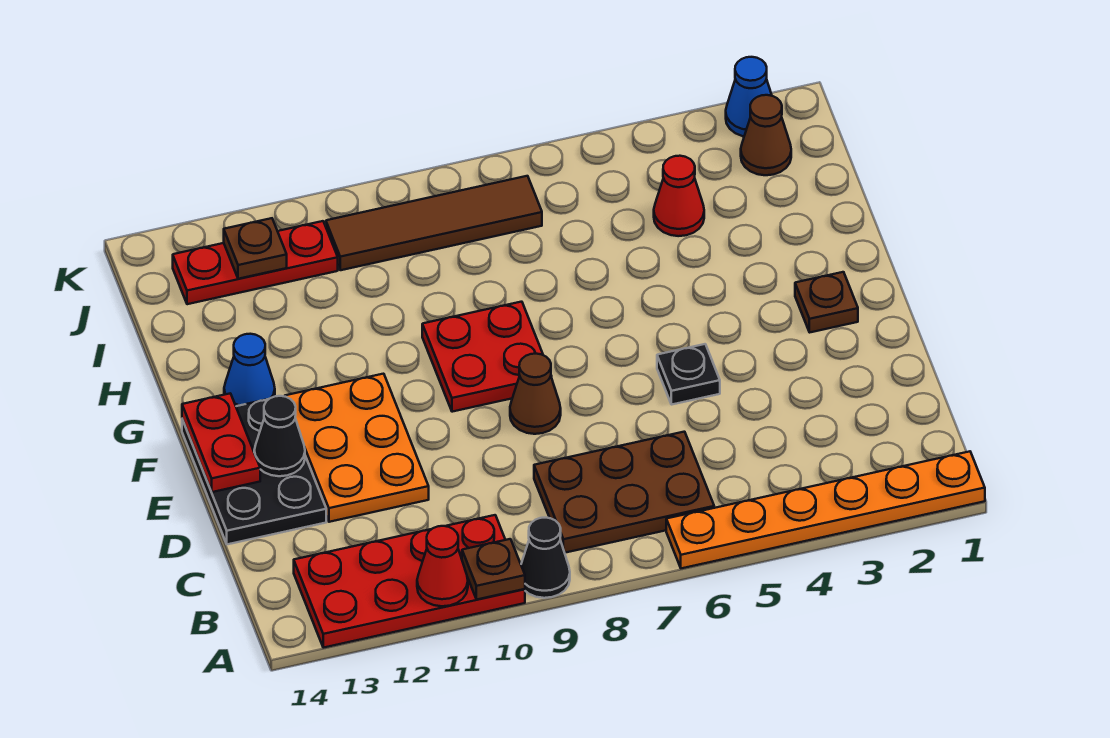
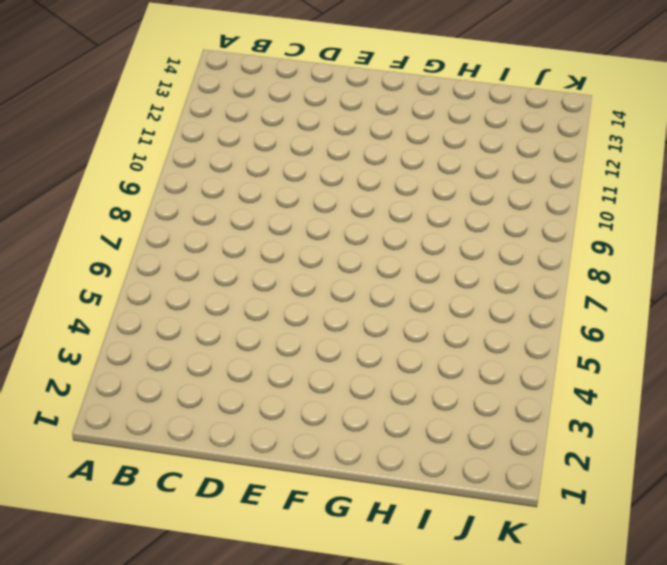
none -> orange 1x6 plate [666,451,985,568]
none -> black 1x1 cone [521,518,570,598]
none -> red 2x4 plate [294,515,525,648]

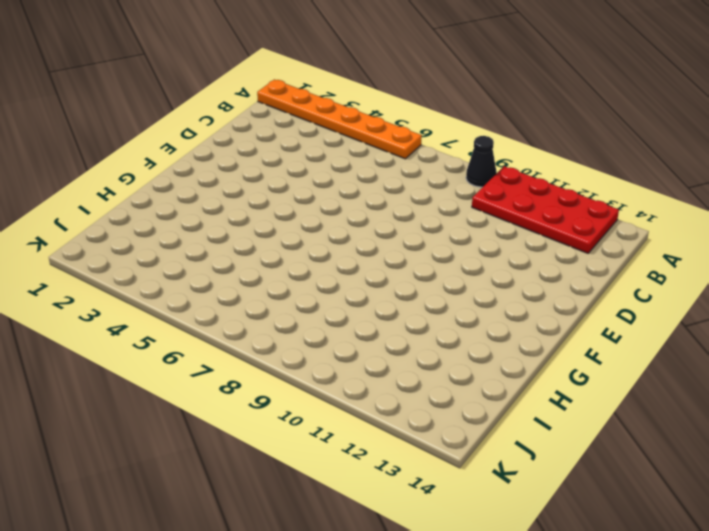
none -> brown 2x3 plate [534,432,714,553]
none -> orange 2x3 plate [284,374,429,522]
none -> black 2x3 plate [182,399,326,544]

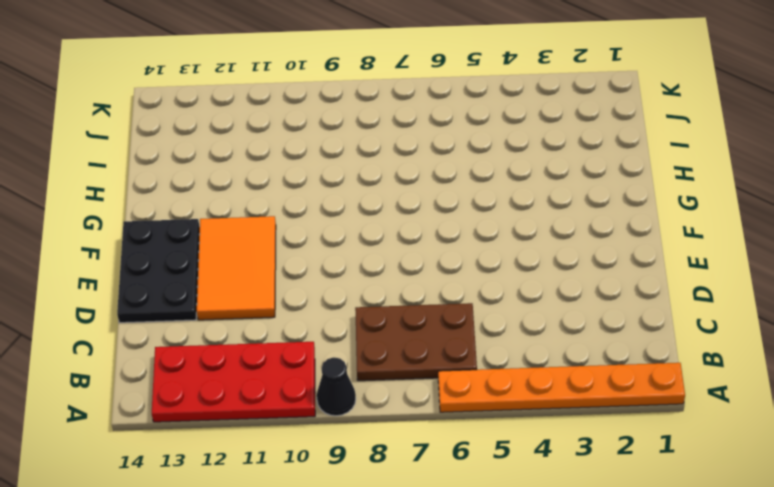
orange 2x3 tile [197,216,276,320] -> orange 2x3 plate [284,374,429,522]
none -> black 1x1 plate [657,344,720,405]
none -> brown 1x1 cone [510,354,561,434]
none -> brown 1x1 plate [795,272,858,332]

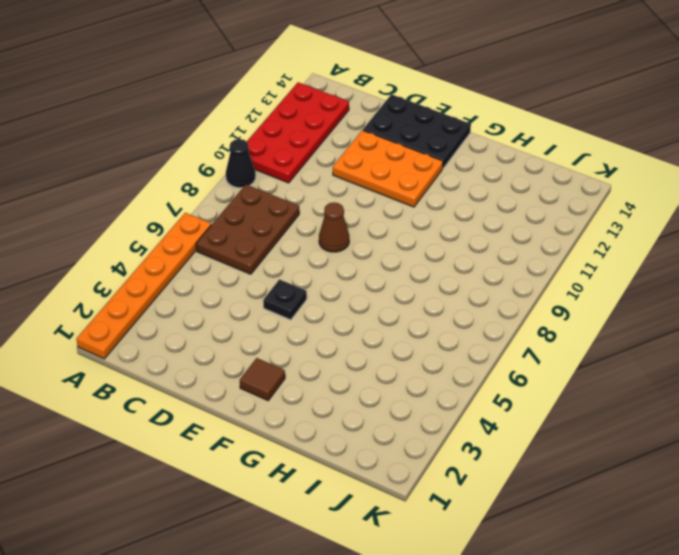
brown 1x1 tile [240,358,285,401] -> brown 1x1 plate [795,272,858,332]
none -> red 2x2 plate [422,302,552,412]
none -> blue 1x1 cone [224,334,275,406]
none -> red 1x1 cone [654,156,704,236]

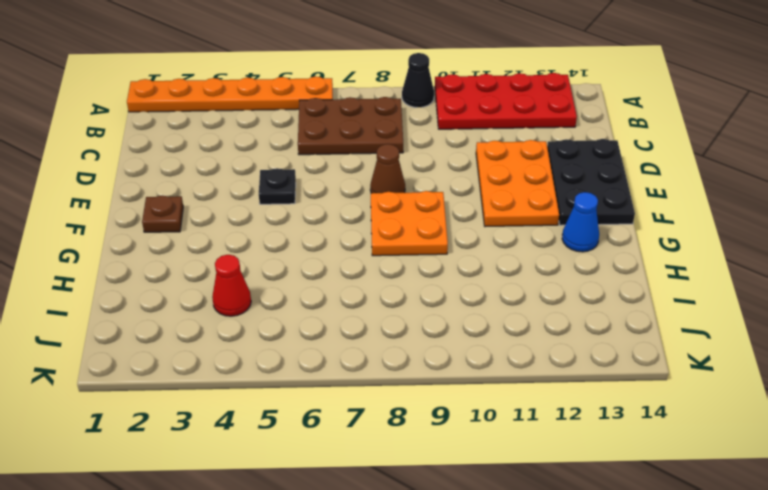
orange 2x2 plate [371,191,448,256] -> red 2x2 plate [422,302,552,412]
none -> brown 1x1 cone [741,95,791,175]
none -> brown 1x4 tile [326,176,542,270]
none -> red 1x3 plate [173,221,338,304]

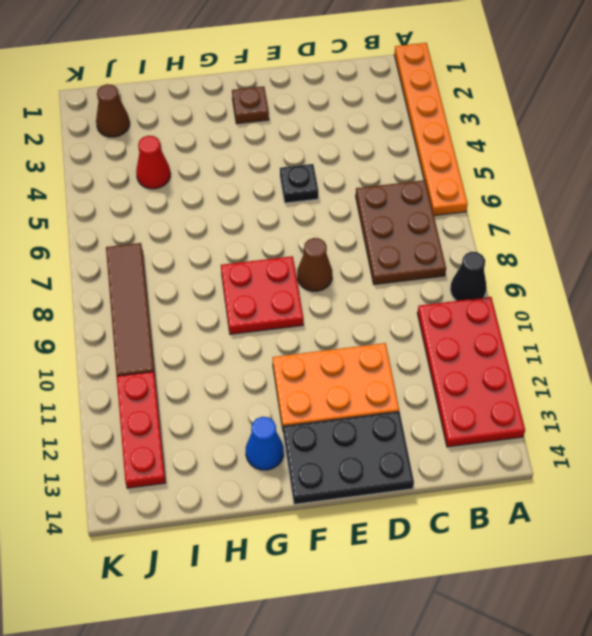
none -> blue 1x1 cone [726,57,772,136]
none -> brown 1x1 plate [462,539,525,599]
none -> red 1x1 cone [417,526,468,606]

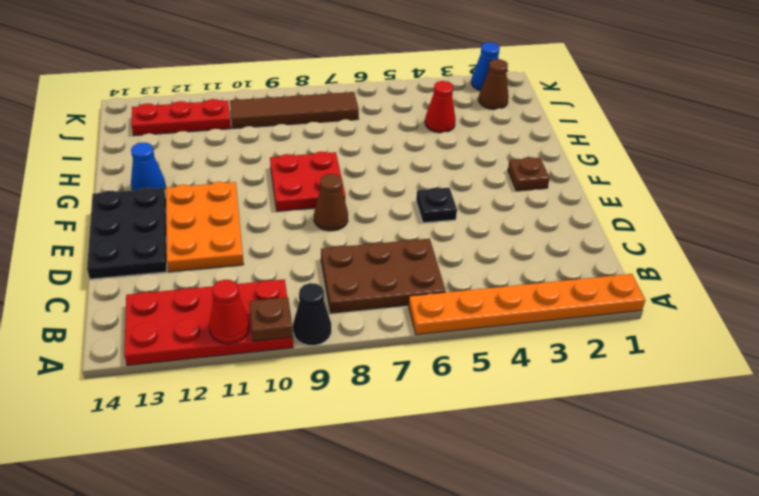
none -> black 1x1 cone [254,396,305,476]
none -> red 1x2 plate [182,393,260,492]
none -> brown 1x1 plate [224,218,287,279]

